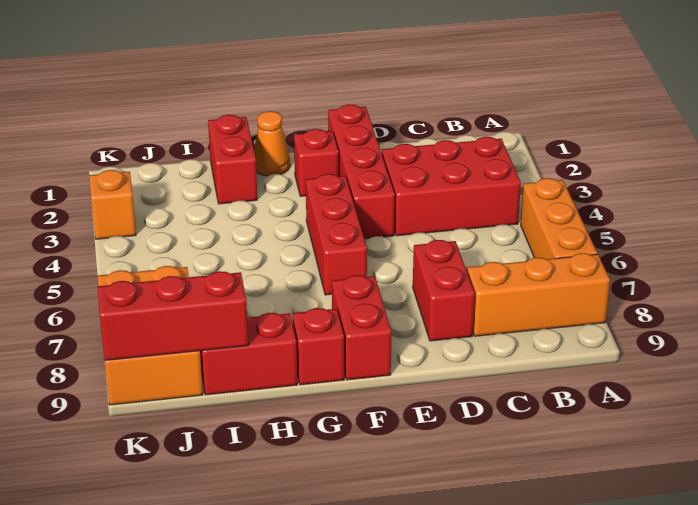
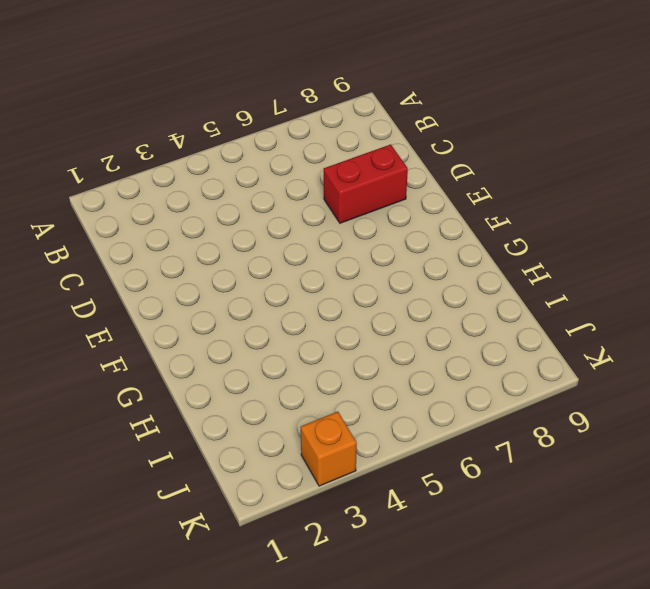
none -> orange 1x3 brick [521,178,597,259]
none -> orange 1x3 brick [467,253,610,336]
none -> red 2x3 brick [382,137,521,236]

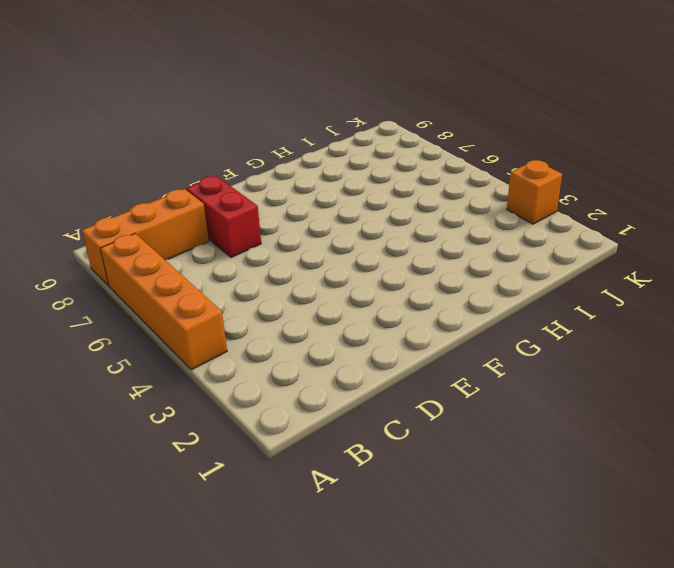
orange 1x4 brick [100,233,227,370] -> orange 1x3 brick [521,178,597,259]
none -> red 2x3 brick [382,137,521,236]
none -> red 1x4 brick [328,104,395,239]
none -> red 1x1 brick [294,129,339,196]

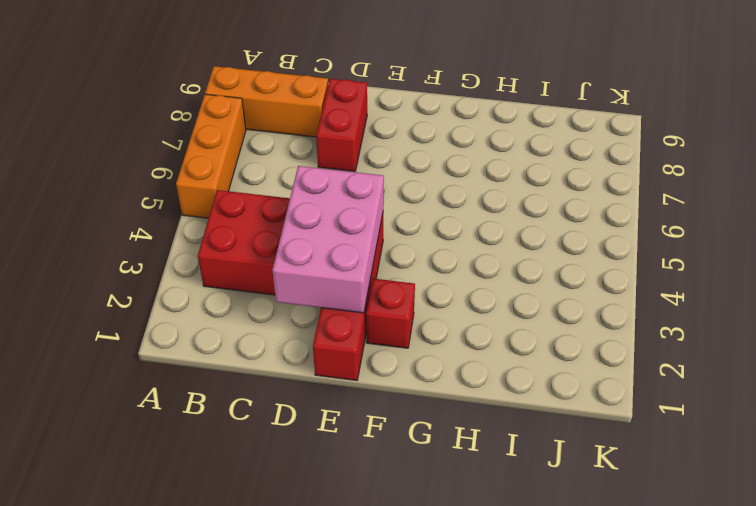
pink 2x3 brick [272,166,384,313] -> none
none -> red 1x3 brick [306,174,367,295]
none -> red 1x2 brick [332,275,391,380]
none -> orange 1x1 cone [254,111,290,176]

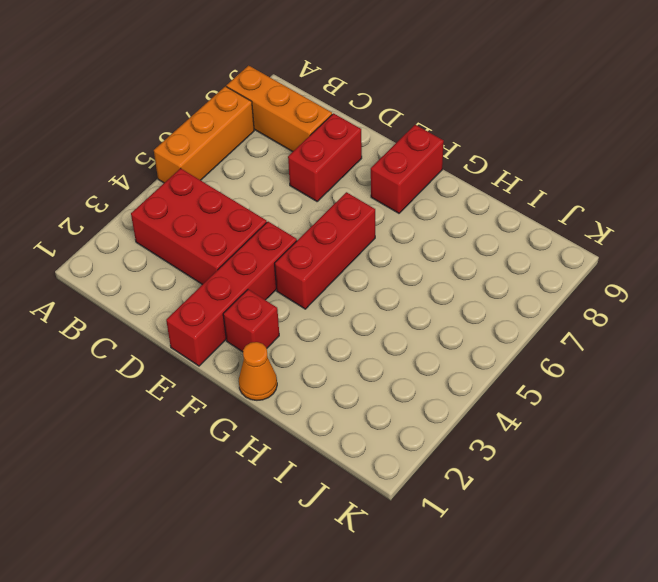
none -> red 1x1 brick [292,308,344,385]
none -> red 1x2 brick [208,115,257,204]
none -> red 1x2 brick [200,313,297,395]

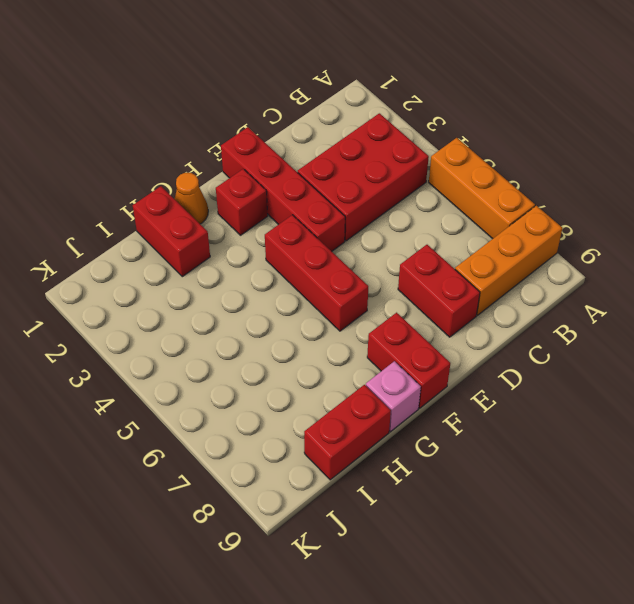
pink 1x1 brick [366,361,421,432] -> red 1x1 brick [292,308,344,385]
none -> orange 2x3 brick [98,266,203,405]
none -> orange 1x1 brick [89,170,136,239]
none -> red 1x3 brick [97,271,248,361]

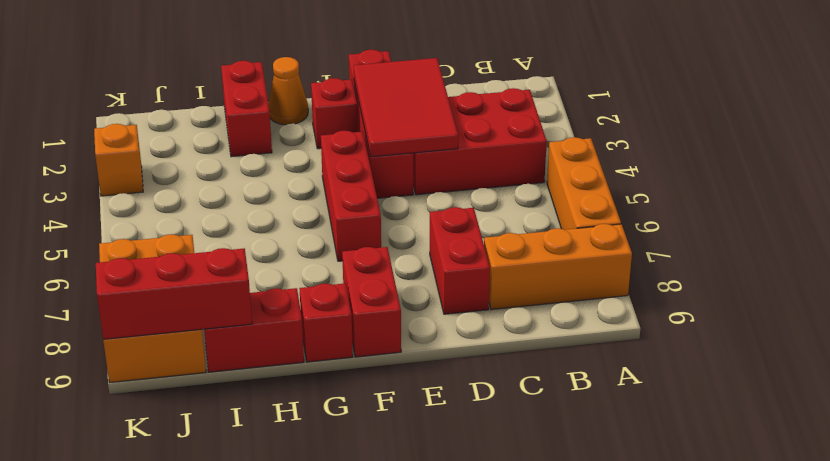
red 2x3 tile [354,58,458,157] -> none

